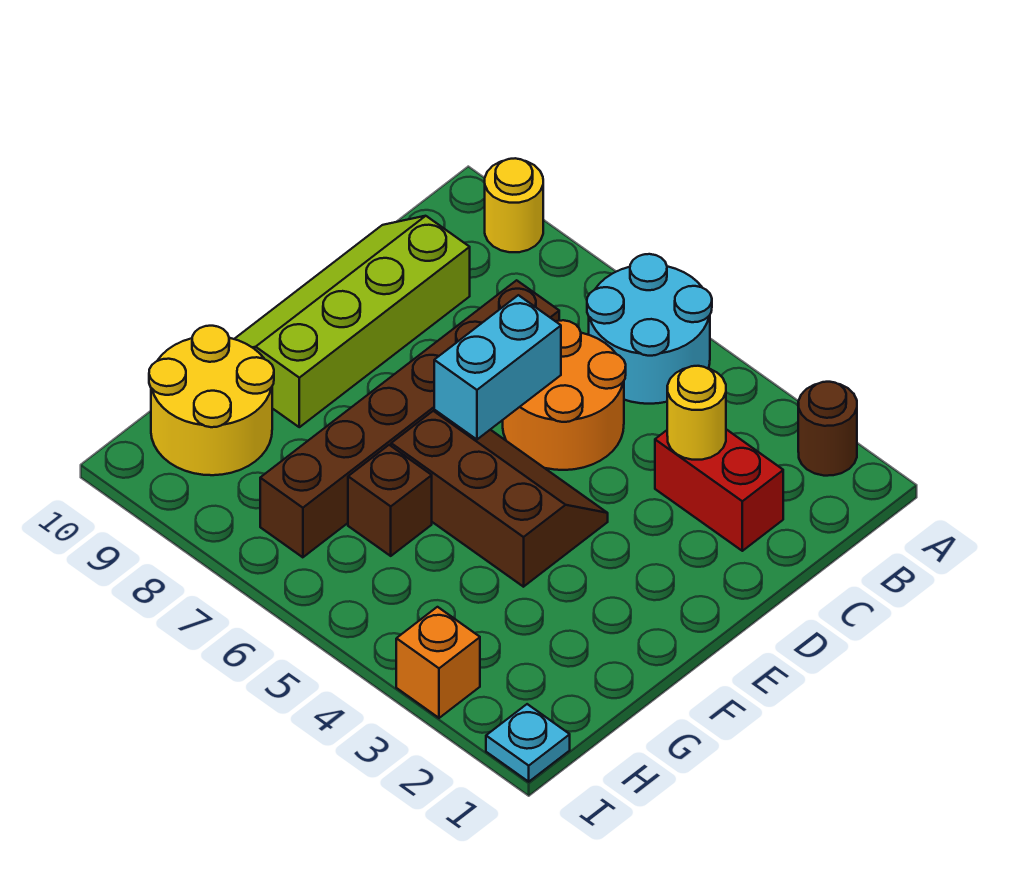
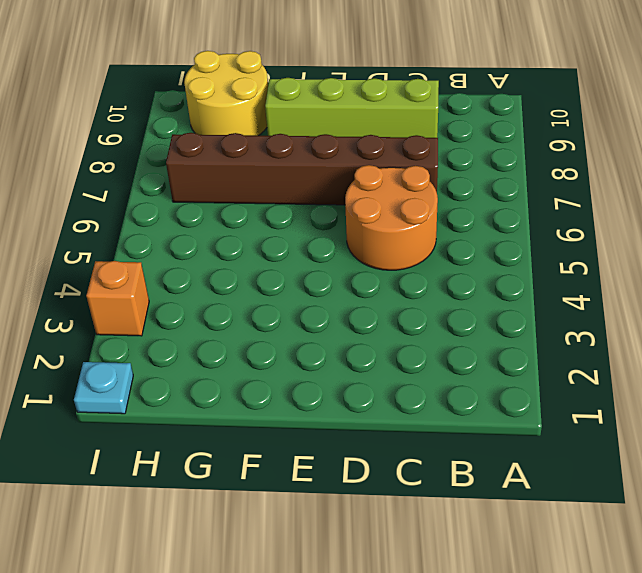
none -> brown 1x1 round brick [798,382,857,476]
none -> cyan 2x2 round brick [587,254,712,404]
none -> yellow 1x1 round brick [485,158,543,252]

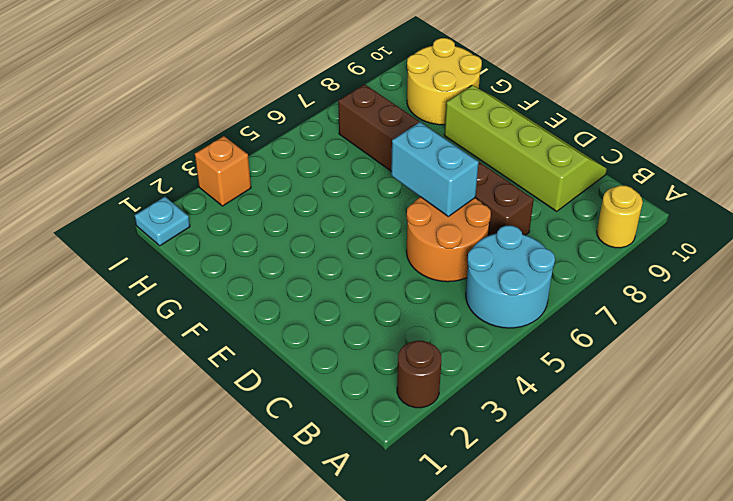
none -> red 1x2 brick [655,429,783,551]
none -> brown 2x3 slope [391,411,608,587]
none -> brown 1x1 brick [348,445,432,556]

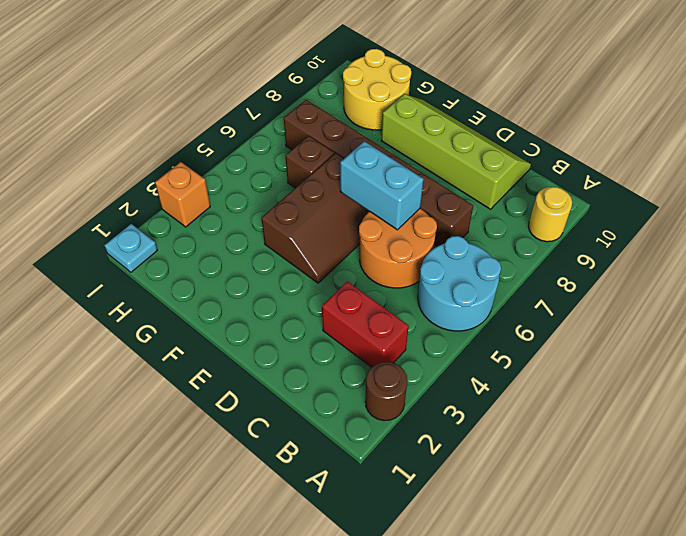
red 1x2 brick [322,281,409,367] -> red 1x2 brick turned to [655,429,783,551]
none -> yellow 1x1 round brick [667,366,726,460]

